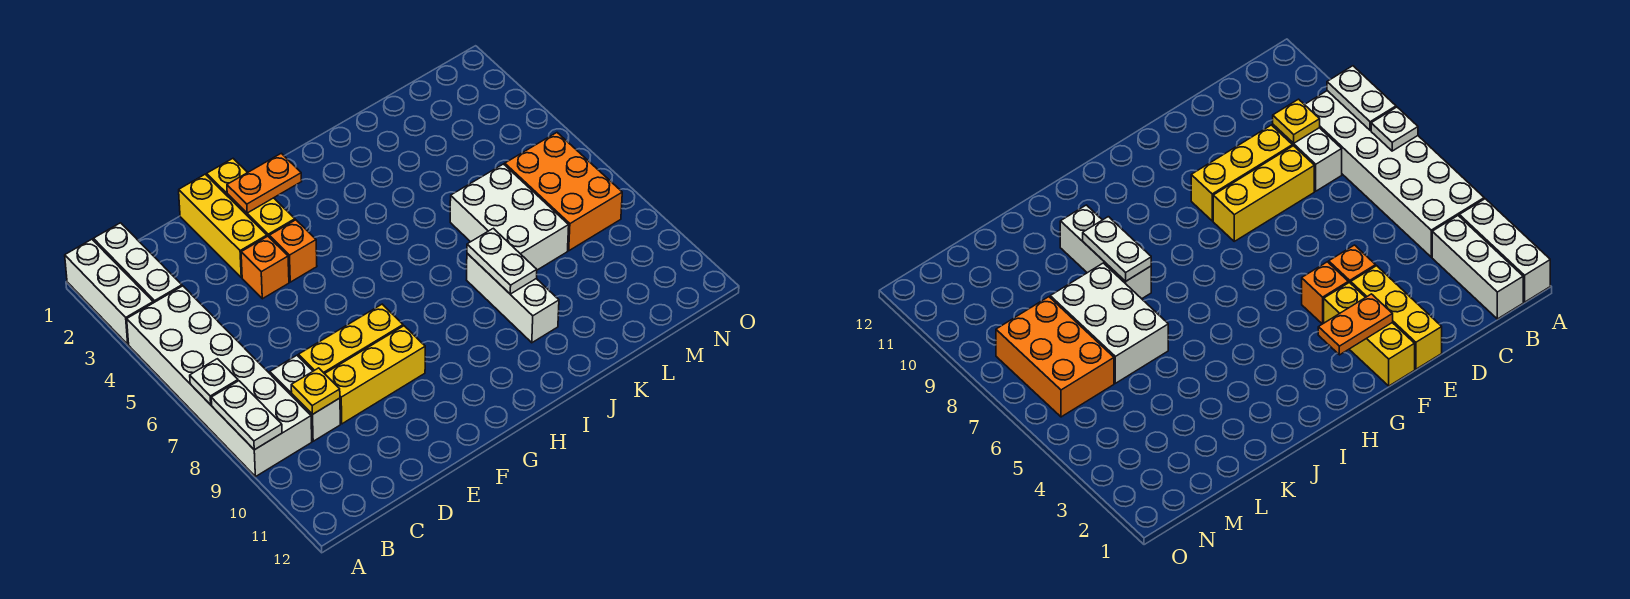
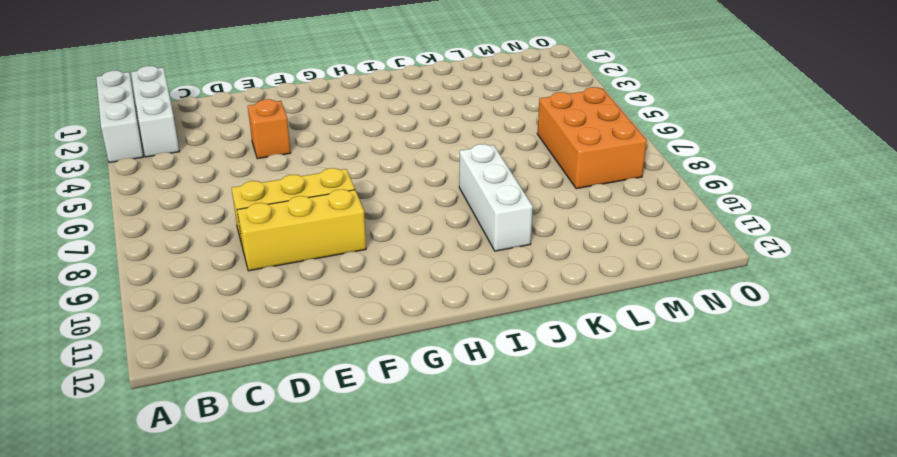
none -> white 2x6 brick [127,286,312,477]
none -> white 1x2 brick [270,355,340,441]
none -> yellow 1x3 brick [179,174,267,278]

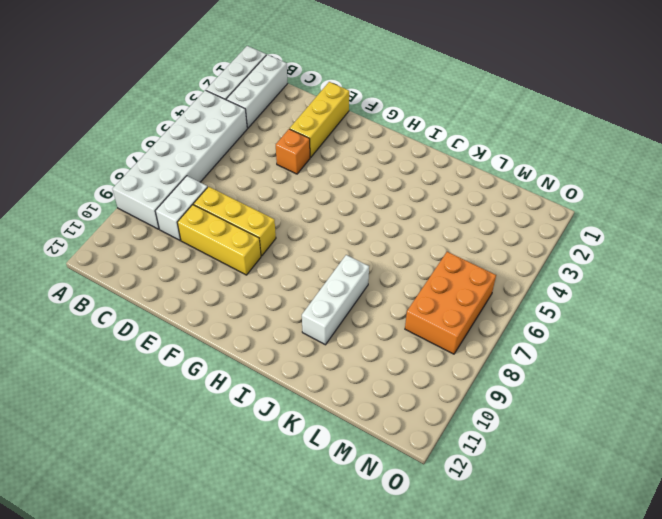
none -> yellow 1x3 brick [207,159,295,237]
none -> orange 1x1 brick [269,220,317,282]
none -> white 2x3 brick [450,164,569,270]

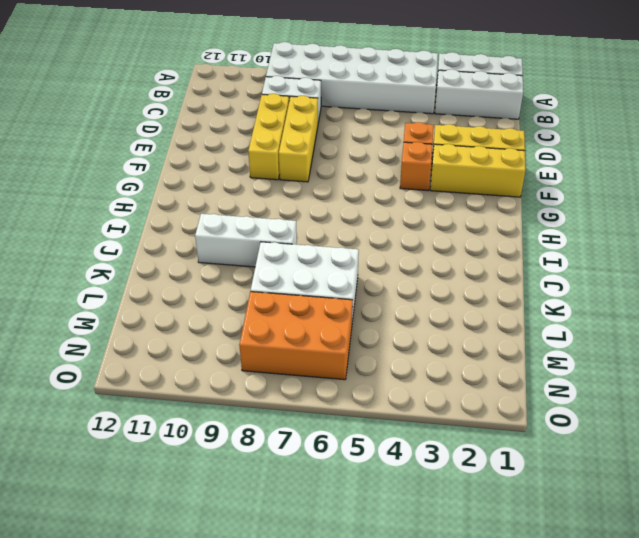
none -> white 1x1 plate [190,359,238,405]
none -> white 1x2 plate [211,381,282,450]
none -> yellow 1x1 plate [291,368,340,414]

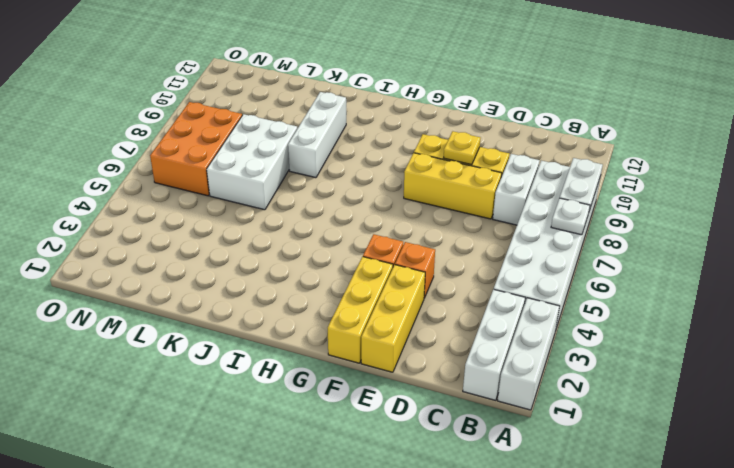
yellow 1x1 plate [444,131,481,165] -> yellow 1x1 plate moved to [291,368,340,414]
none -> orange 1x2 plate [227,153,302,213]
none -> white 1x2 plate [467,228,537,294]

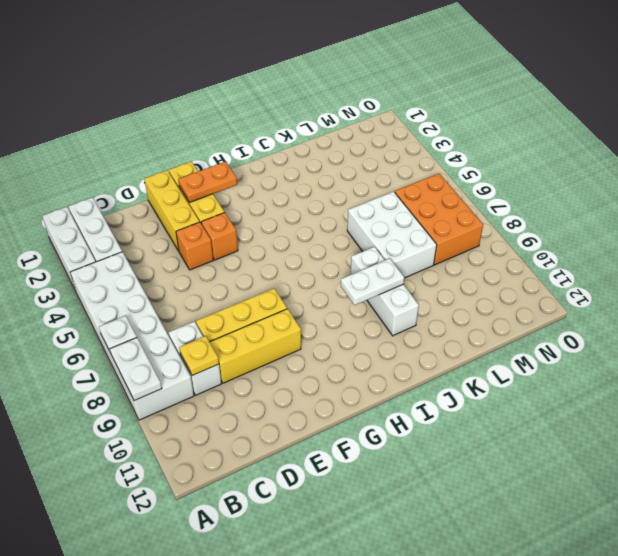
white 1x2 plate [341,259,404,305] -> white 1x2 plate turned to [467,228,537,294]

